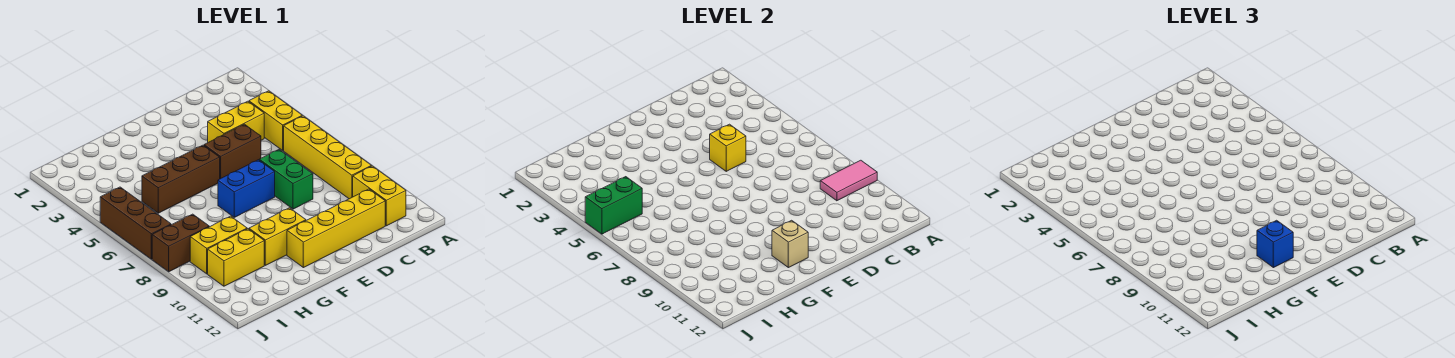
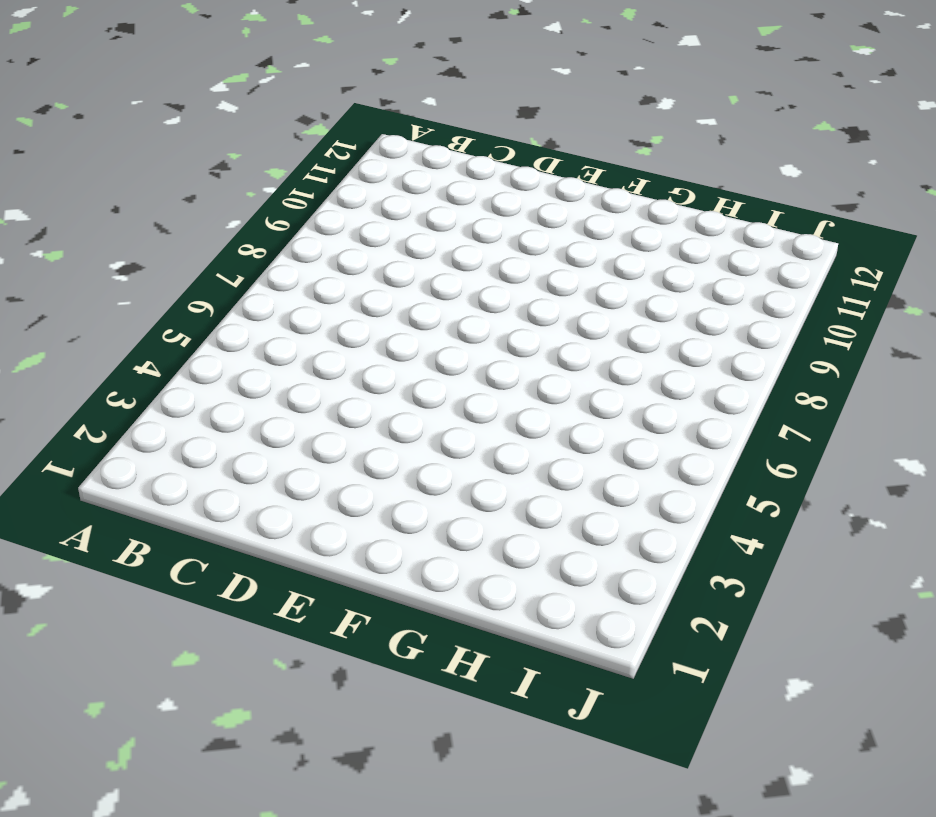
none -> yellow 1x2 brick [249,91,302,150]
none -> yellow 1x4 brick [284,116,371,199]
none -> yellow 1x2 brick [353,166,406,226]

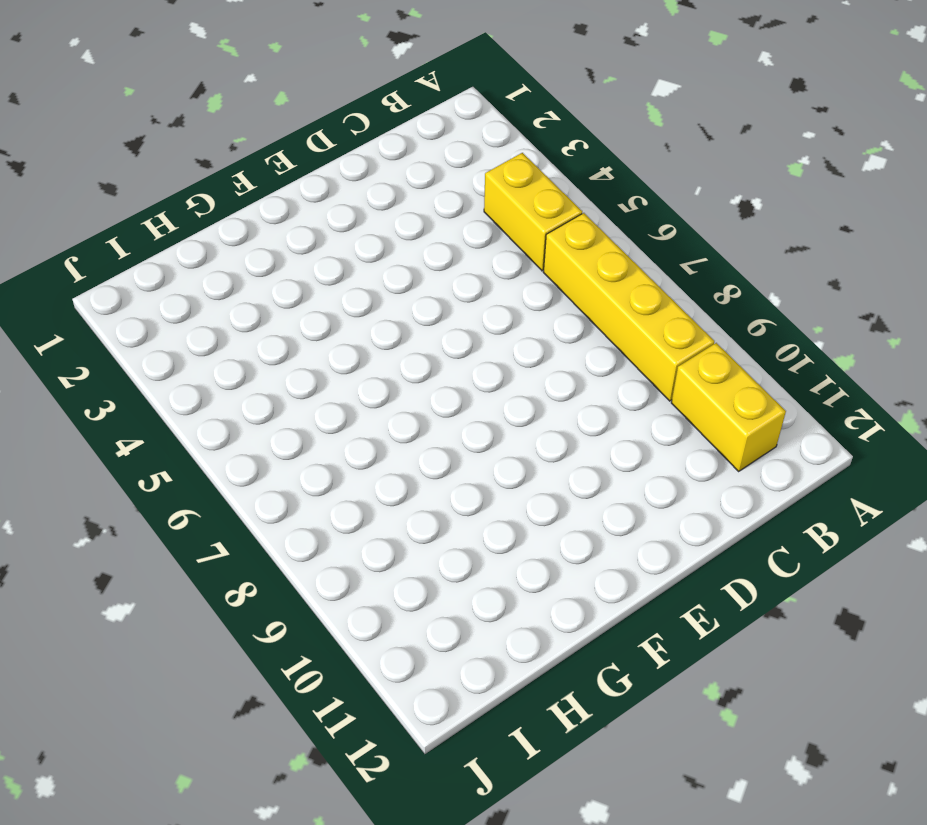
none -> yellow 1x2 brick [208,101,264,142]
none -> yellow 1x4 brick [287,189,385,268]
none -> brown 1x2 brick [204,124,261,179]

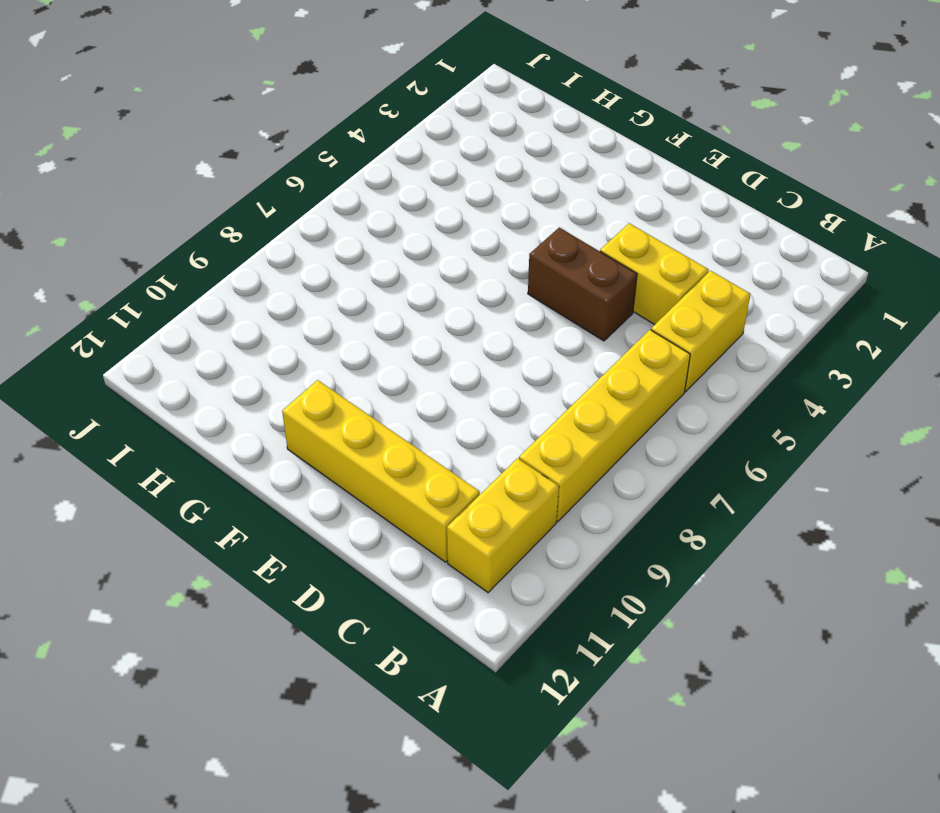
none -> green 1x2 brick [259,150,313,209]
none -> blue 1x2 brick [218,160,275,217]
none -> brown 1x3 brick [142,145,220,213]

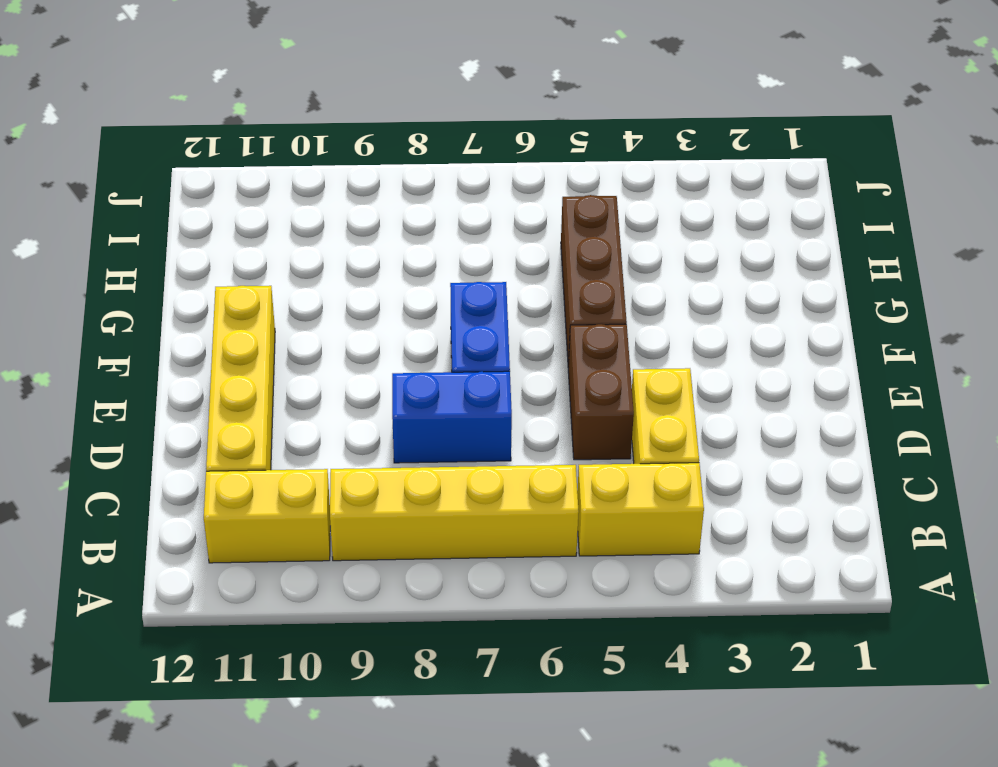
blue 1x2 brick [392,371,512,463] -> green 1x2 brick [259,150,313,209]
none -> yellow 1x2 brick [249,208,306,265]
none -> yellow 1x2 brick [190,216,247,274]
none -> yellow 1x2 brick [208,229,264,286]

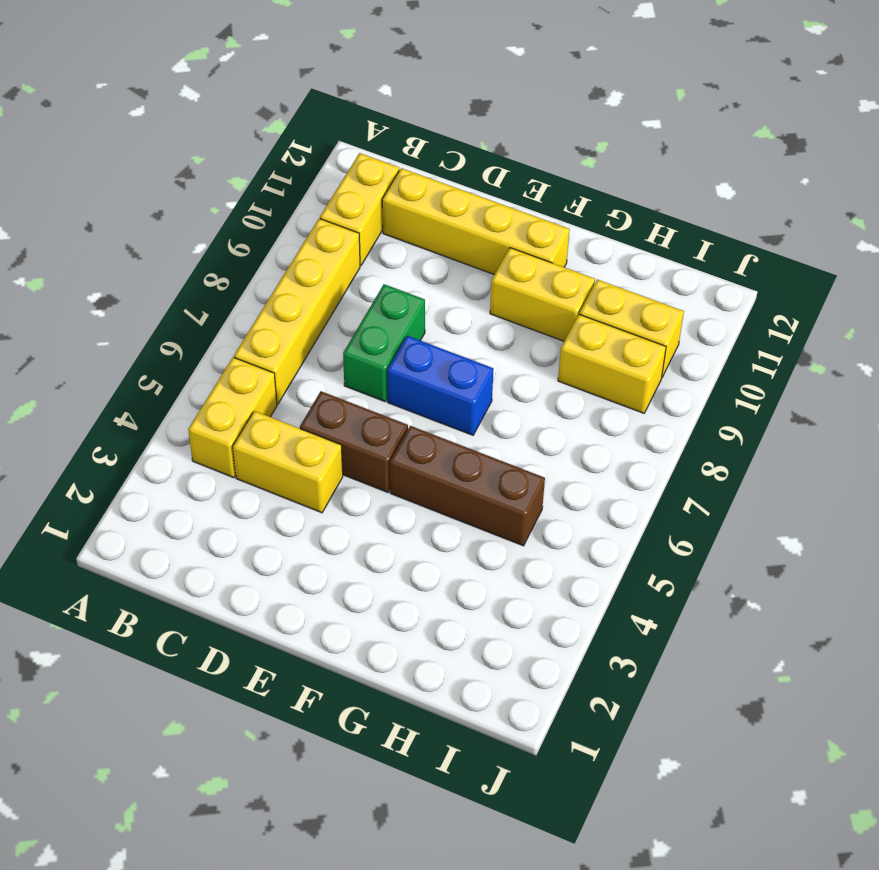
none -> brown 1x2 brick [152,214,209,272]
none -> brown 1x3 brick [100,187,171,259]
none -> pink 1x2 tile [820,160,877,201]

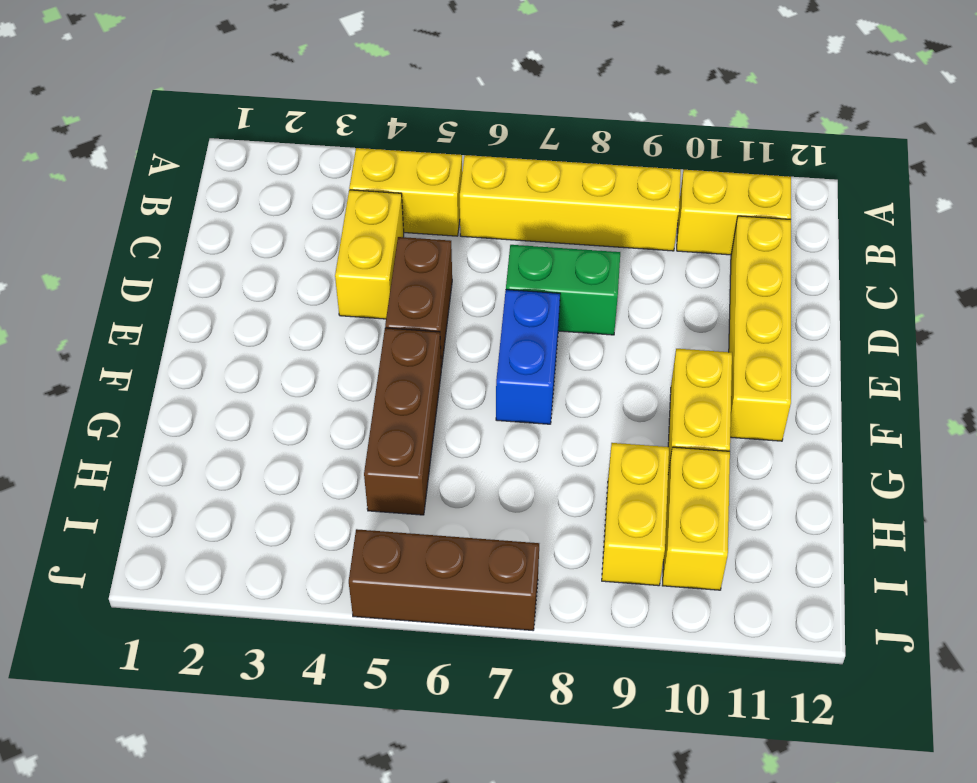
none -> brown 1x2 brick [152,214,209,272]
none -> pink 1x2 tile [820,160,877,201]
none -> yellow 1x1 brick [710,124,746,171]

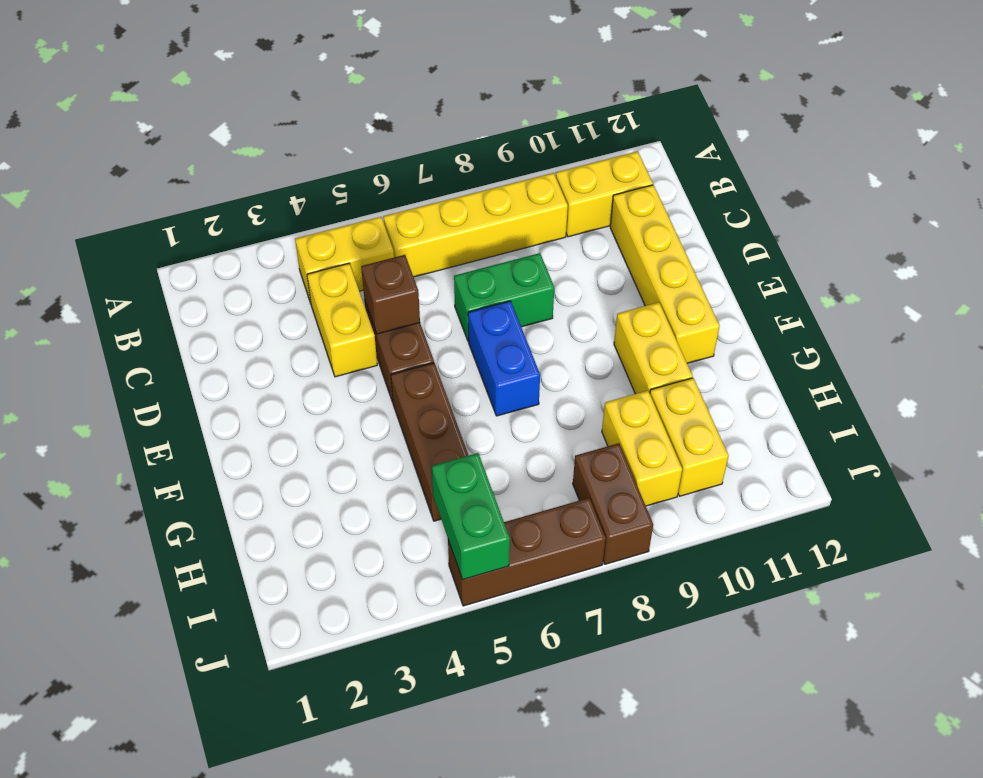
brown 1x1 brick [361,255,420,334] -> yellow 1x1 brick [710,124,746,171]
none -> pink 1x2 tile [820,160,877,201]
none -> tan 1x1 brick [772,220,808,268]
none -> blue 1x1 brick [1257,220,1293,268]

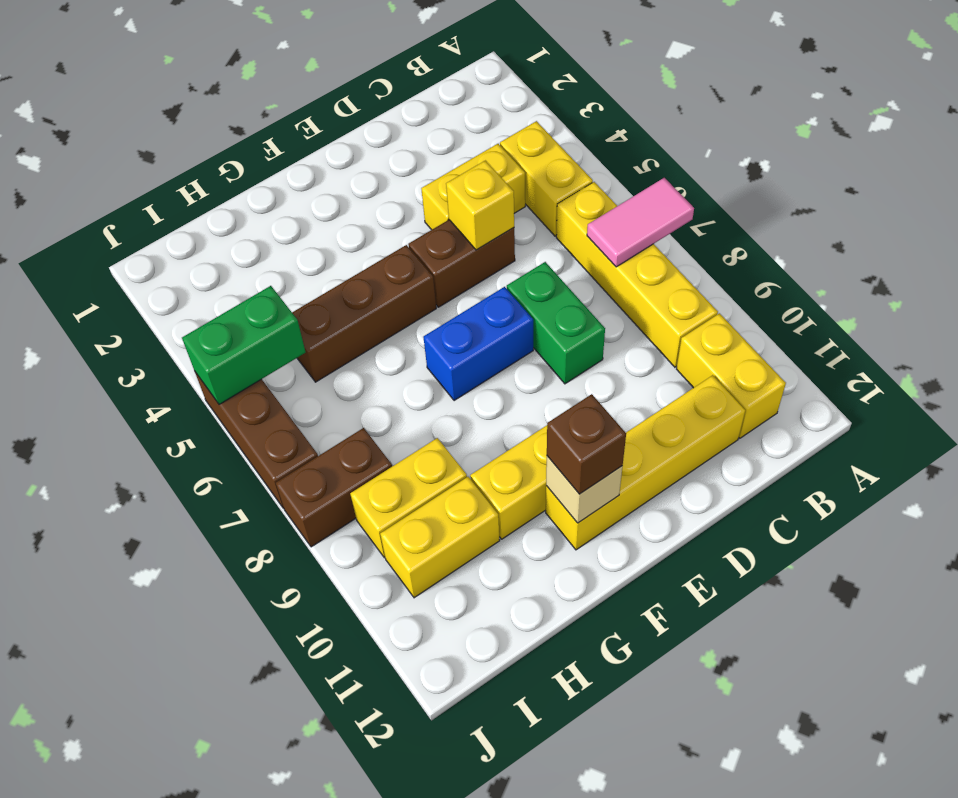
pink 1x2 tile [587,178,694,267] -> pink 1x2 tile moved to [820,160,877,201]
brown 1x1 brick [547,394,626,494] -> blue 1x1 brick [1257,220,1293,268]

